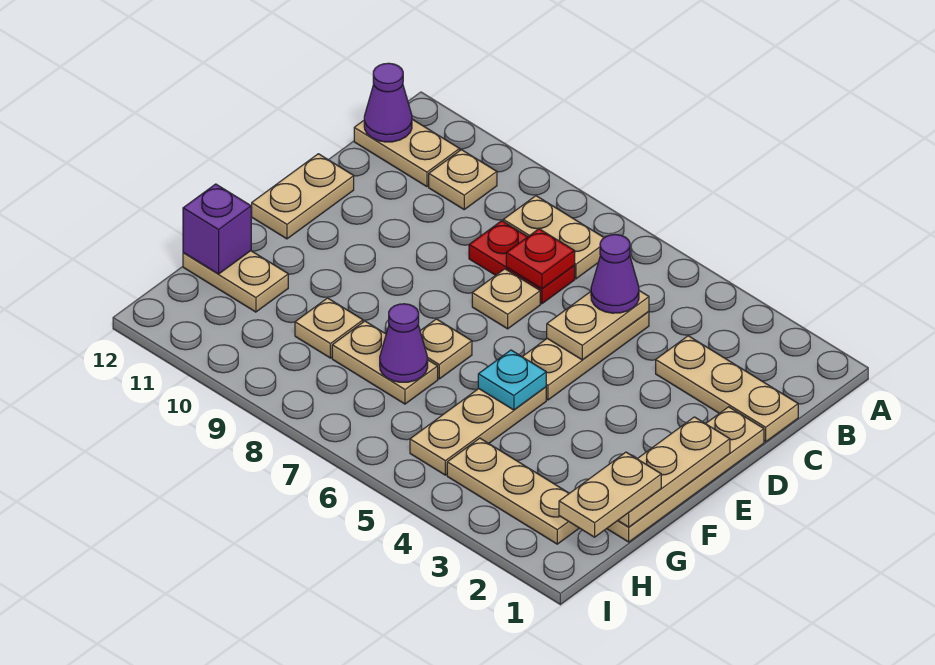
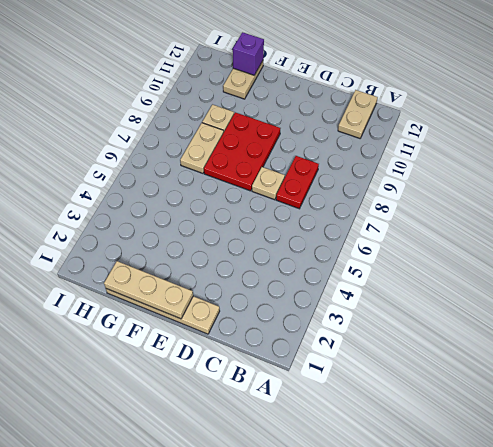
red 2x3 plate [204,112,280,191] -> tan 1x1 plate [420,319,472,379]
none -> tan 1x2 plate [503,196,604,279]
none -> tan 1x1 plate [429,150,497,209]
none -> tan 1x3 plate [656,336,798,442]

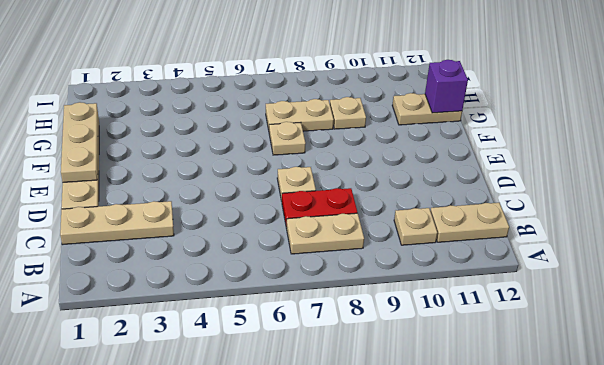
none -> tan 1x3 plate [522,312,649,400]
none -> tan 1x2 plate [252,154,354,239]
none -> tan 1x3 plate [410,387,546,475]

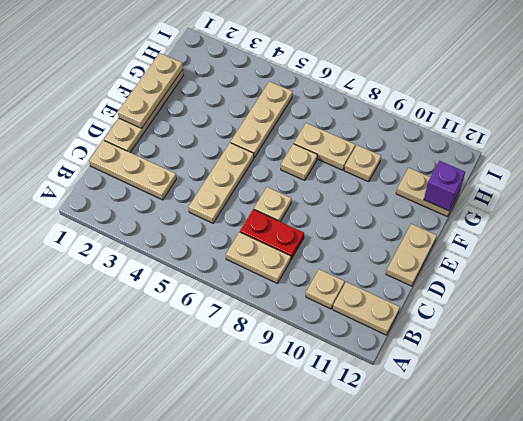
none -> tan 1x3 plate [447,438,579,544]
none -> purple 1x1 cone [364,63,412,142]
none -> tan 1x2 plate [547,291,649,360]

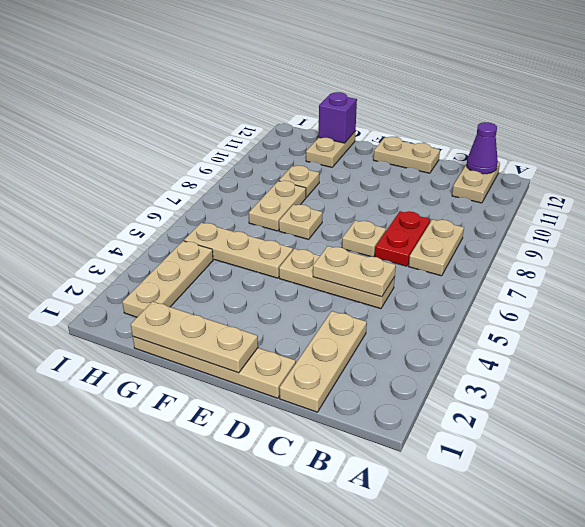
none -> tan 1x1 plate [429,150,497,209]
none -> red 1x1 plate [506,229,575,289]
none -> cyan 1x1 plate [478,350,546,410]

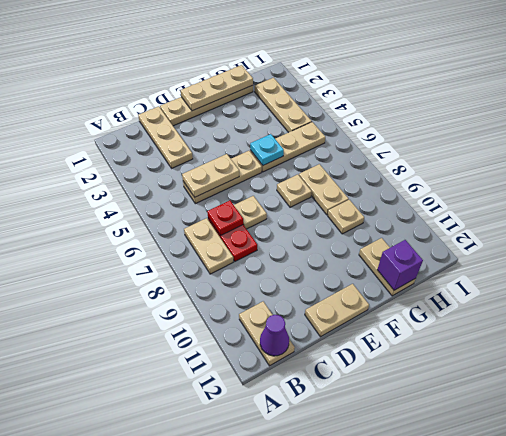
none -> tan 1x1 plate [429,150,497,209]
none -> purple 1x1 cone [380,304,428,382]
none -> purple 1x1 cone [591,234,639,313]

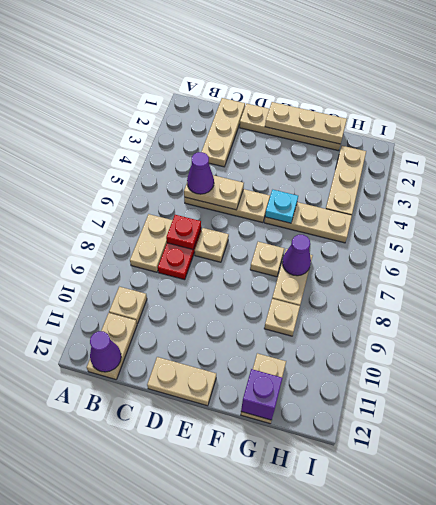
none -> tan 1x2 plate [559,452,661,537]

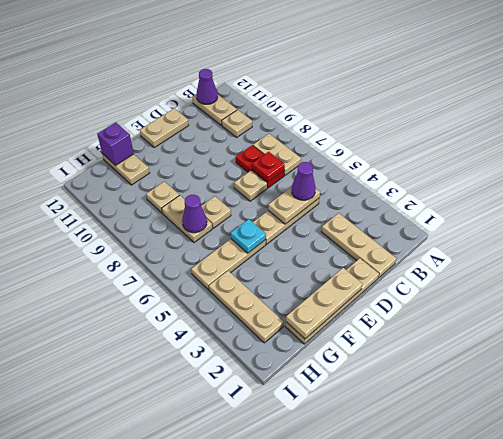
none -> tan 1x2 plate [559,452,661,537]

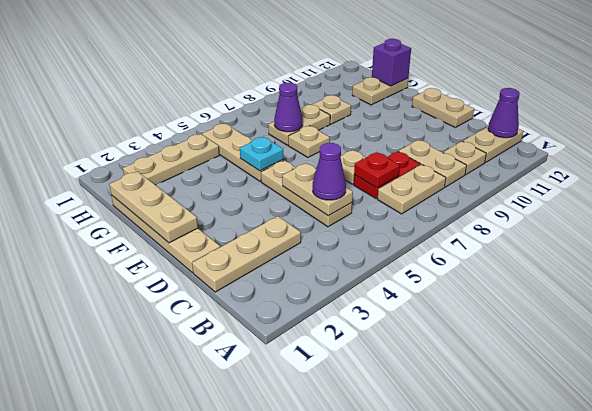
tan 1x2 plate [398,140,467,187] -> tan 1x2 plate moved to [559,452,661,537]

